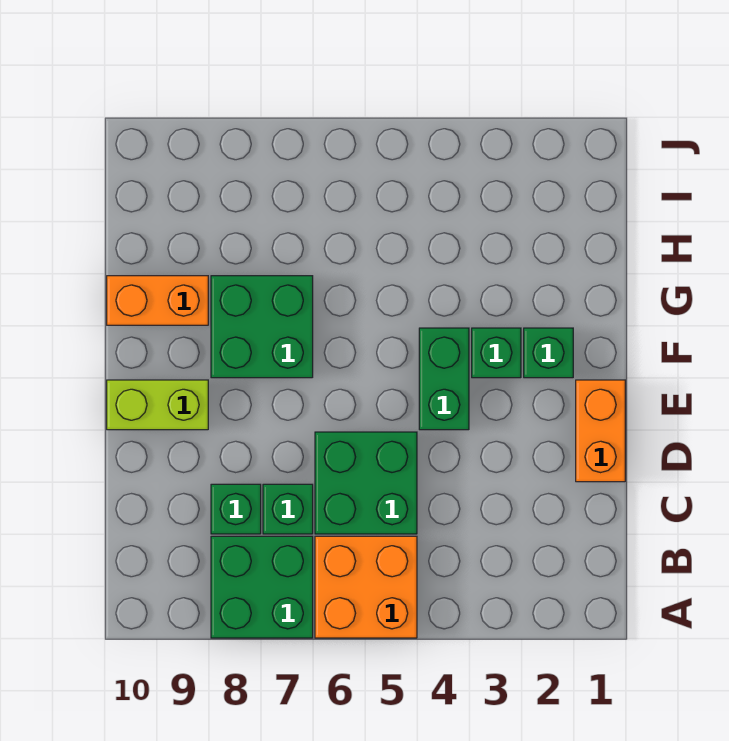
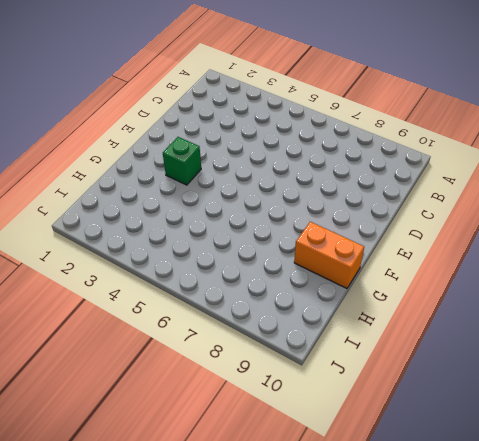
none -> orange 2x2 brick [315,536,417,638]
none -> green 2x2 brick [211,536,313,638]
none -> green 2x2 brick [315,432,417,534]

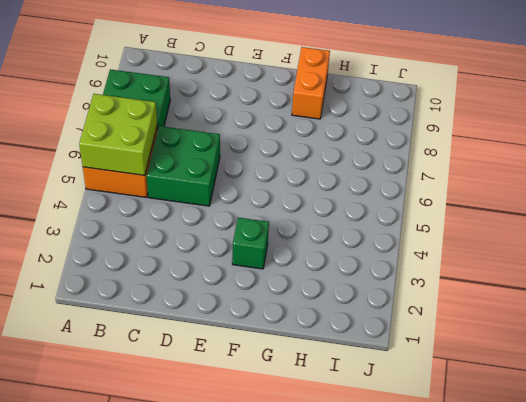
lime 2x2 brick [79,94,157,175] -> none
none -> green 1x1 brick [263,484,313,534]
none -> green 1x1 brick [211,484,261,534]
none -> orange 1x2 brick [576,380,625,482]

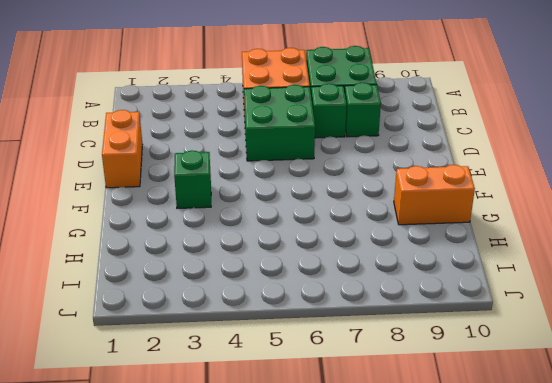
none -> green 1x2 brick [419,328,469,430]
none -> lime 1x2 brick [107,380,208,430]
none -> green 1x1 brick [524,328,573,378]

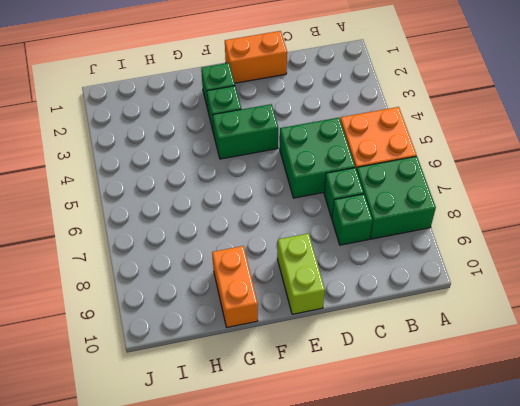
none -> green 2x2 brick [211,276,313,378]

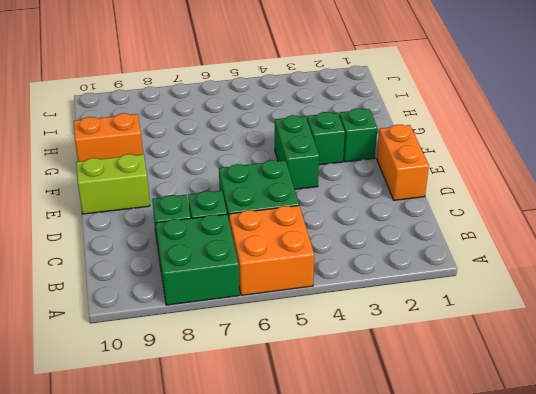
none -> green 2x2 brick [211,276,313,378]

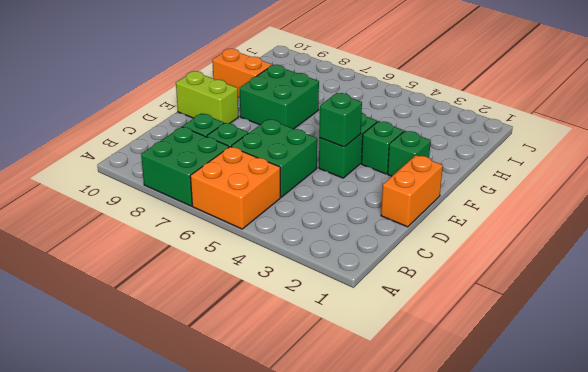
green 1x1 brick [319,93,362,147] -> none

